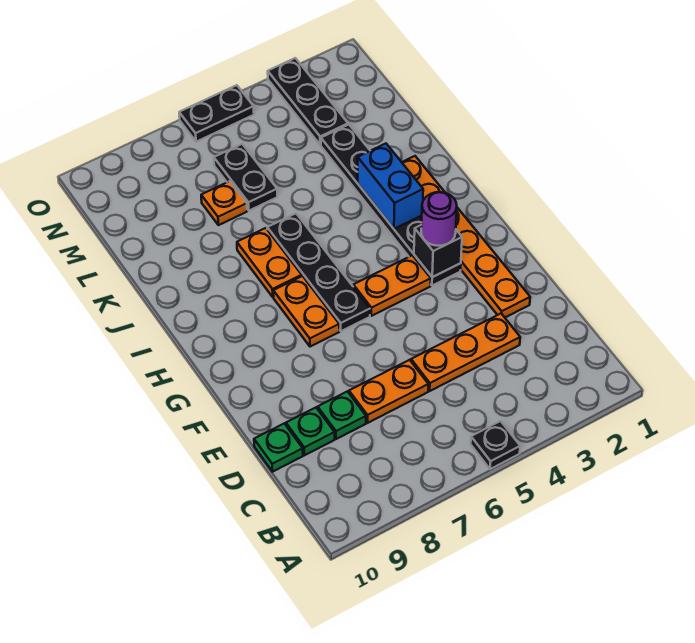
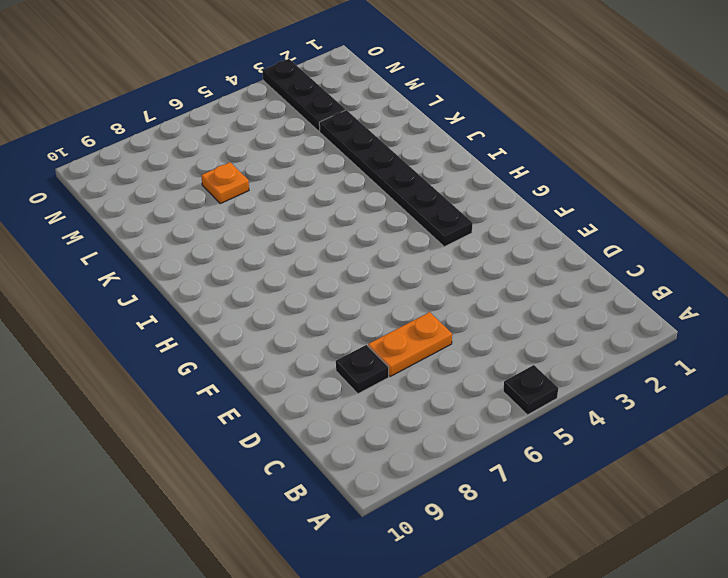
black 1x1 plate [336,345,389,394] -> green 1x1 plate [318,391,366,439]
none -> orange 1x3 plate [411,314,520,391]
none -> green 1x1 plate [286,408,335,455]
none -> green 1x1 plate [254,424,303,472]

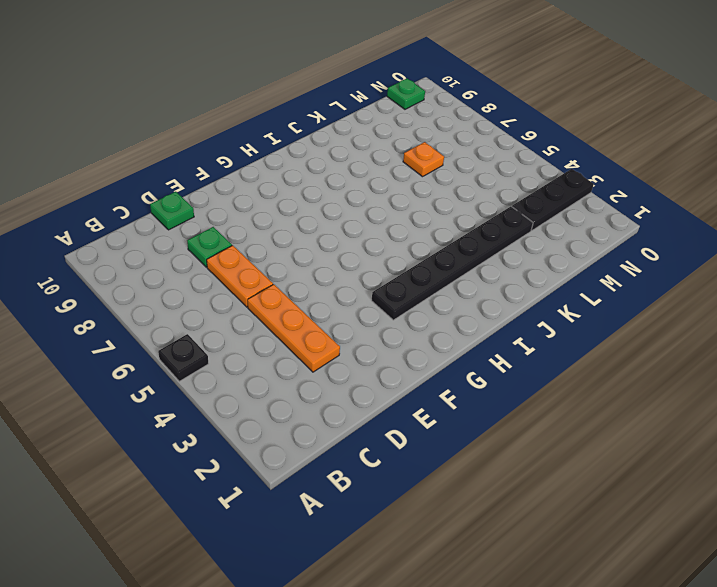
green 1x1 plate [387,78,425,109] -> green 1x1 plate moved to [286,408,335,455]
none -> orange 1x6 plate [402,156,530,317]
none -> orange 1x2 plate [353,255,431,316]
none -> black 1x4 plate [267,214,370,331]

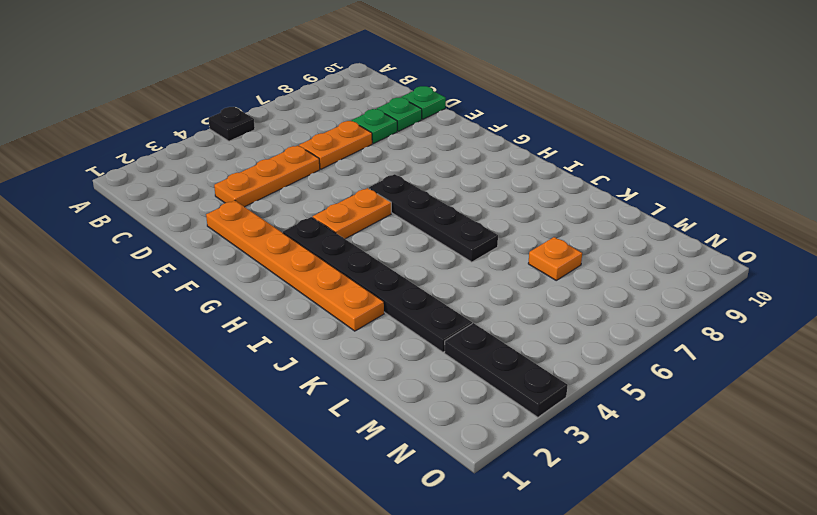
none -> orange 1x2 plate [273,276,339,347]
none -> orange 1x2 plate [237,228,302,297]
none -> black 1x2 plate [214,144,277,211]

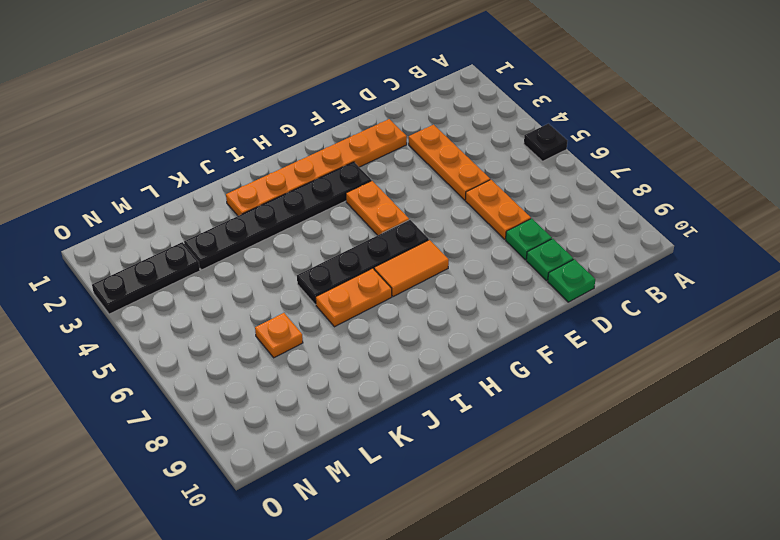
orange 1x2 tile [374,240,449,297] -> orange 1x2 plate [273,276,339,347]
none -> black 1x2 plate [214,144,277,211]
none -> black 1x2 plate [179,85,254,142]
none -> black 1x1 brick [414,225,462,277]

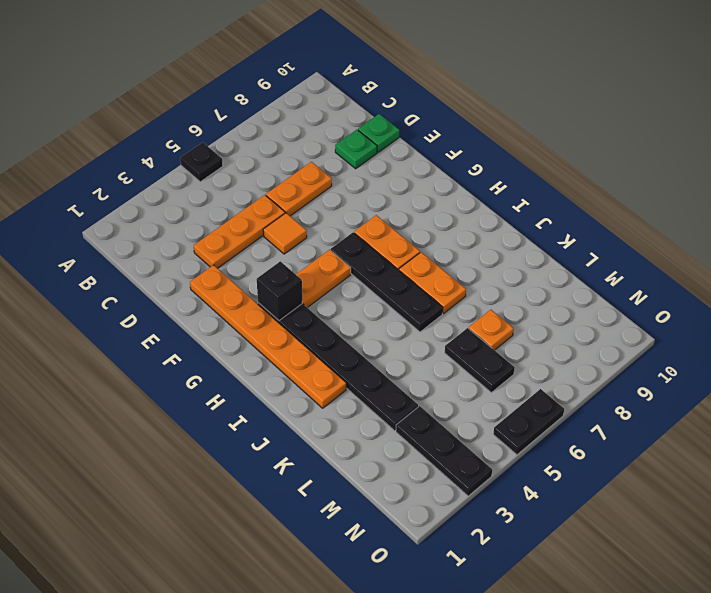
orange 1x1 tile [263,213,307,254] -> none
none -> green 1x1 plate [318,391,366,439]
none -> blue 1x2 brick [358,144,423,229]
none -> purple 1x1 round brick [421,192,457,246]

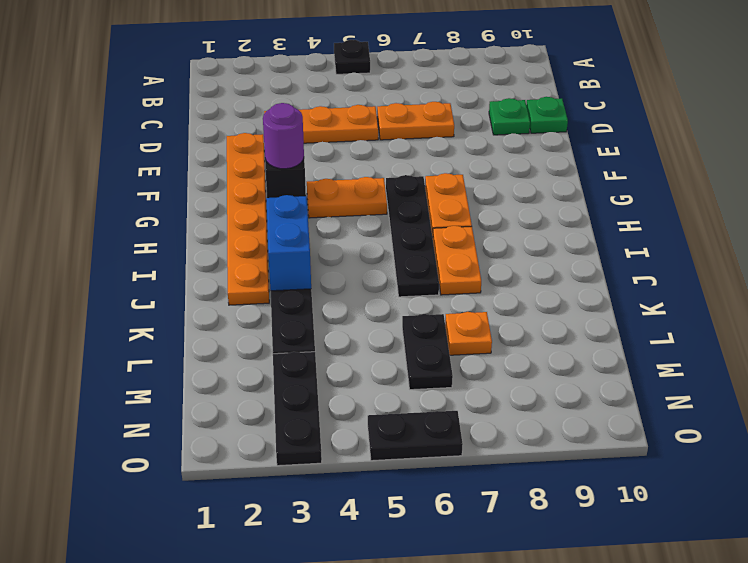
none -> green 1x1 plate [318,391,366,439]

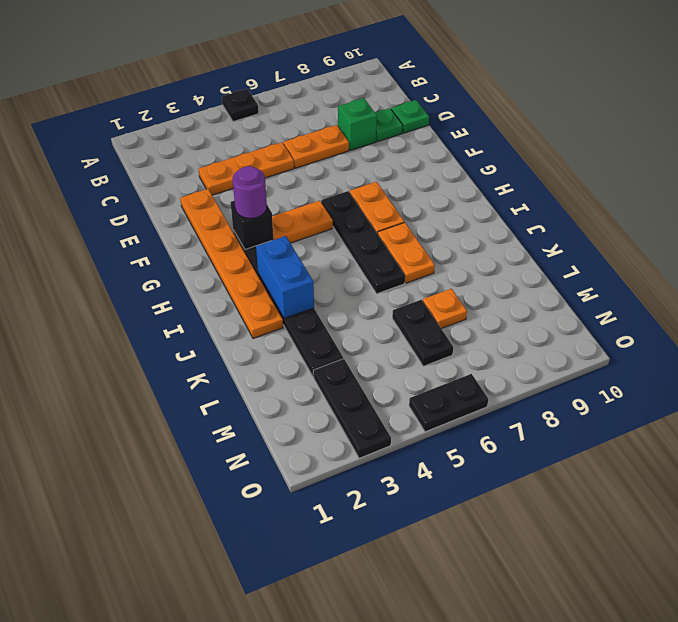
green 1x1 brick [338,98,377,150] -> green 1x1 plate [318,391,366,439]

